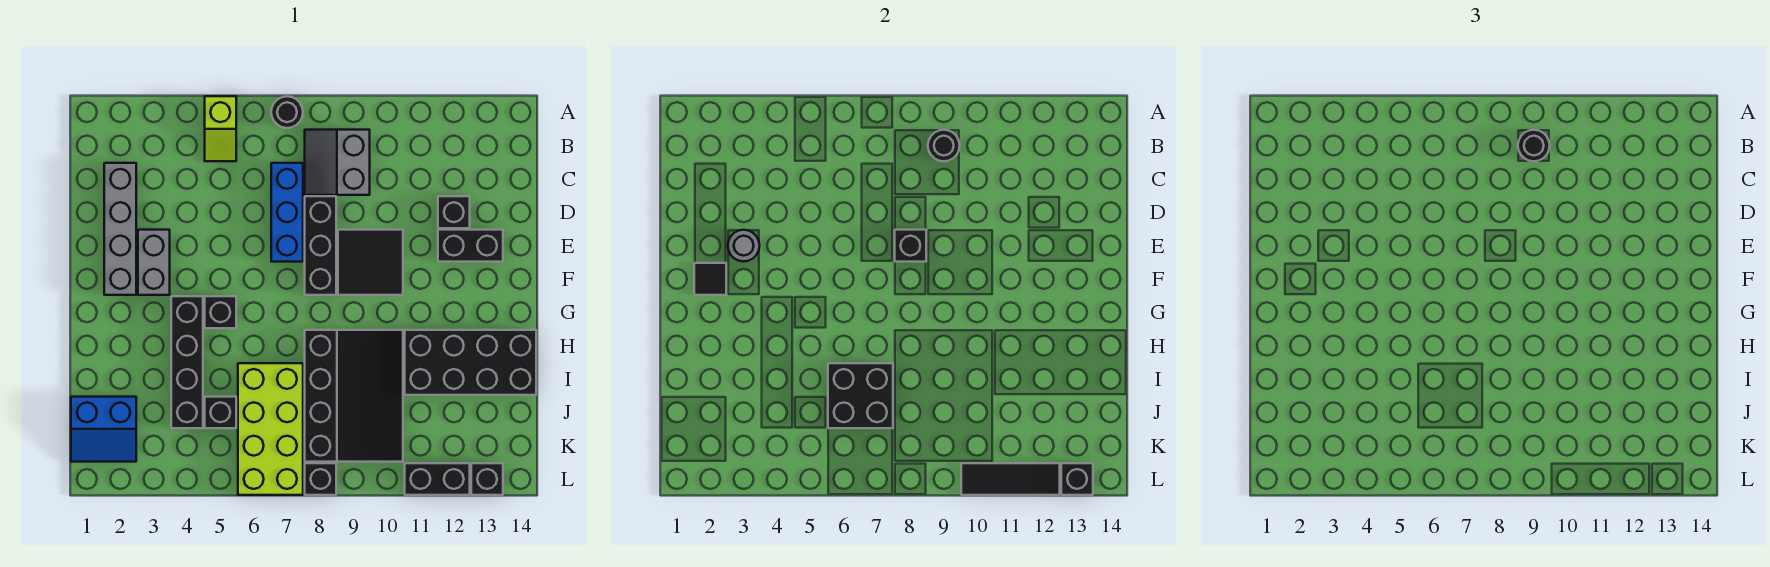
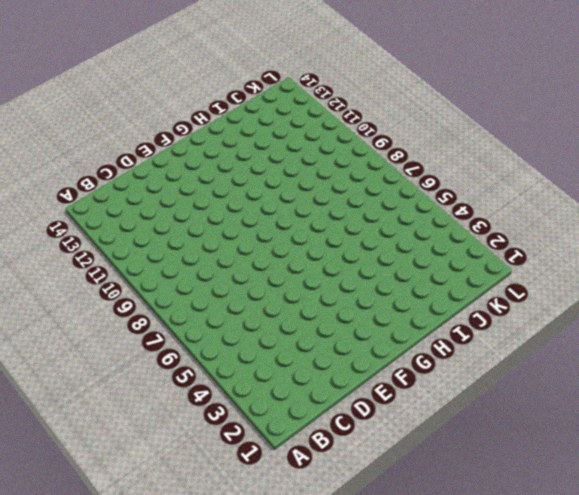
none -> lime 1x2 slope [205,96,236,161]
none -> black 1x1 round brick [271,96,303,128]
none -> grey 2x2 slope [305,130,370,195]

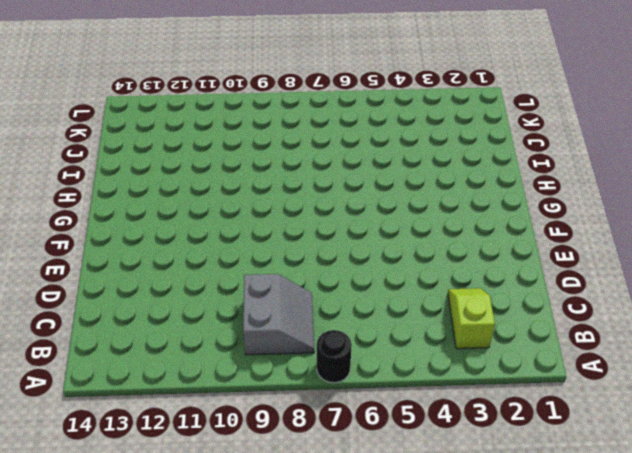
lime 1x2 slope [448,288,495,349] -> lime 1x2 slope moved to [205,96,236,161]
none -> grey 1x4 brick [104,163,136,295]
none -> blue 1x3 brick [271,163,303,262]
none -> black 1x3 brick [305,196,336,295]

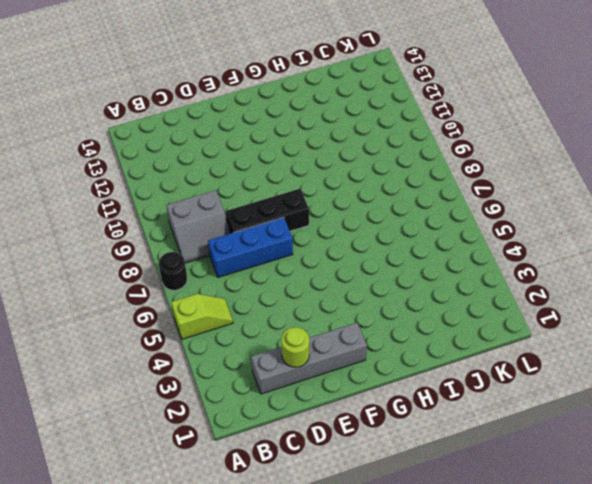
lime 1x1 round brick [281,327,309,367] -> none
none -> black 1x1 brick [438,196,470,228]
none -> grey 1x2 brick [138,230,170,295]
none -> black 2x2 tile [338,230,403,295]

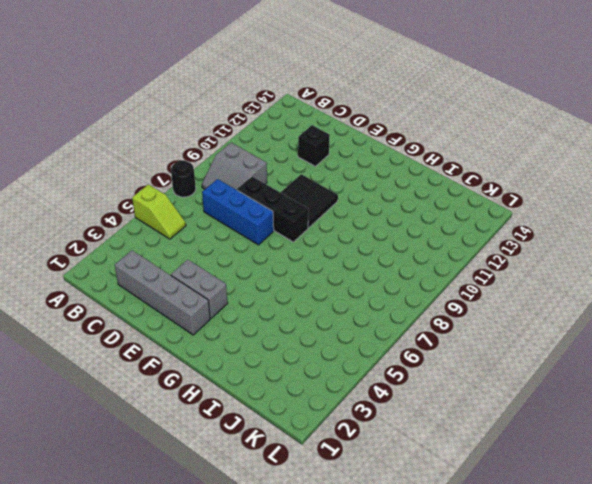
none -> black 1x2 brick [438,230,503,262]
none -> black 1x4 brick [171,296,203,428]
none -> black 1x1 brick [205,296,236,328]

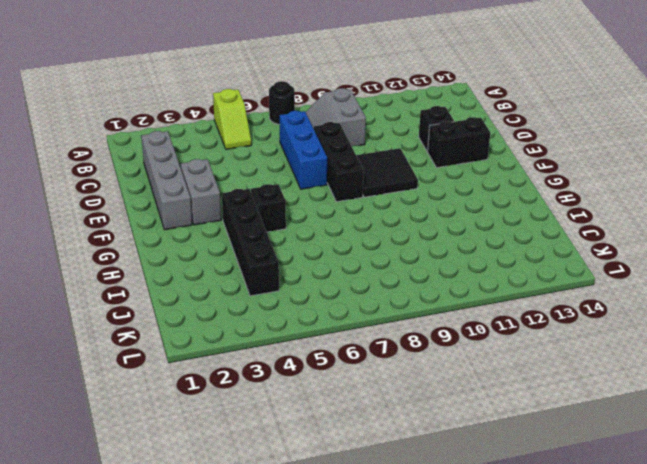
none -> black 3x4 slope [305,330,403,462]
none -> black 2x4 brick [405,330,536,395]
none -> lime 2x4 brick [238,363,303,495]

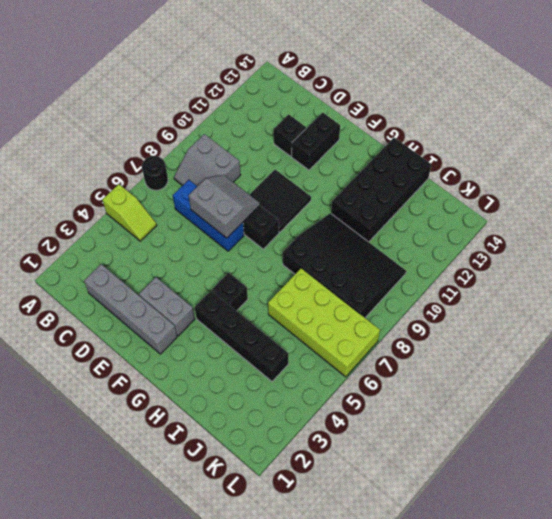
grey 2x2 slope [189,175,260,238] -> black 1x1 brick [895,230,926,262]
none -> blue 2x2 slope [71,397,136,462]
none -> black 1x1 brick [205,397,236,428]
none -> black 1x1 brick [305,463,336,495]

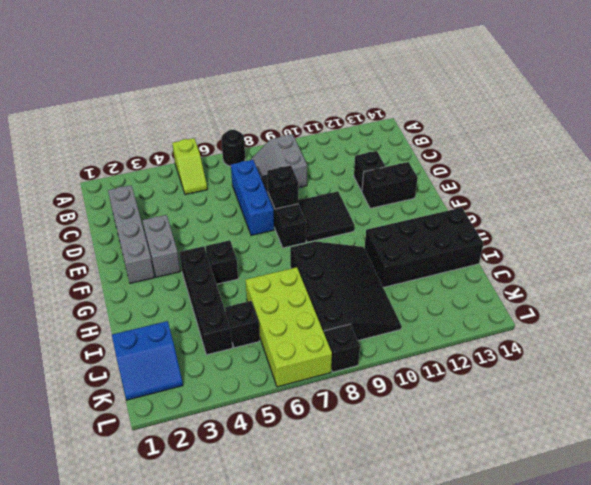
none -> black 1x2 brick [405,463,470,495]
none -> black 1x1 brick [471,463,503,495]
none -> black 1x1 round brick [928,130,960,161]

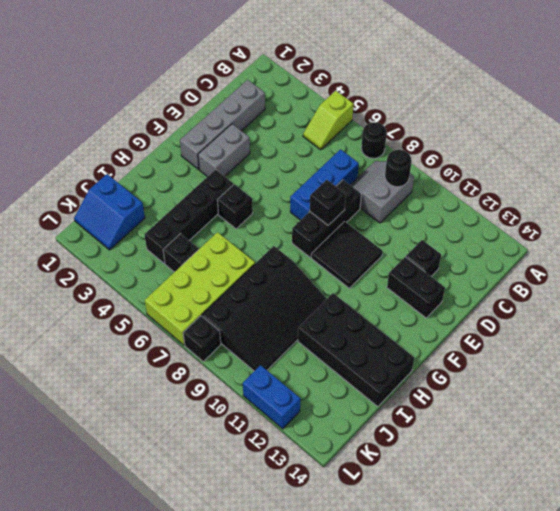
blue 1x2 brick [243,365,300,429] -> black 1x2 brick [405,463,470,495]
none -> black 1x1 brick [471,463,503,495]
none -> grey 1x1 round brick [728,230,760,262]
none -> black 1x1 tile [694,263,726,295]

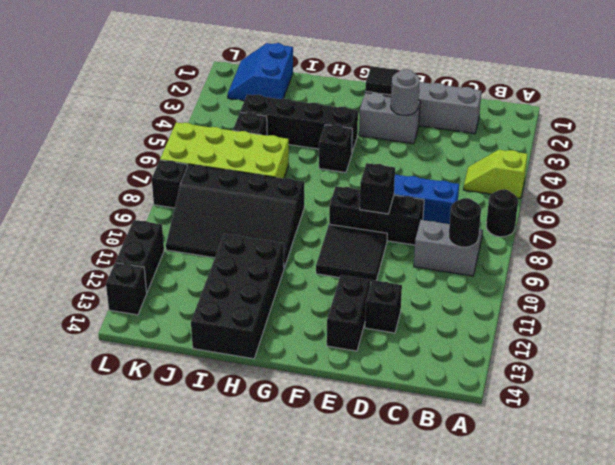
none -> black 2x2 brick [828,363,893,428]
none -> black 1x3 tile [961,463,1060,495]
none -> black 1x1 brick [1061,463,1093,495]

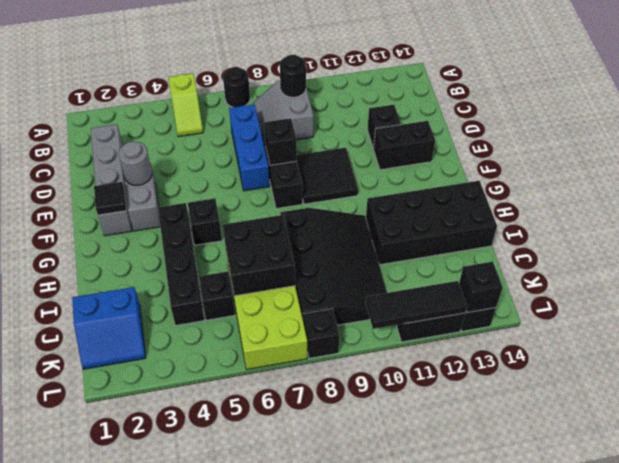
none -> black 1x1 round brick [1518,130,1550,161]

